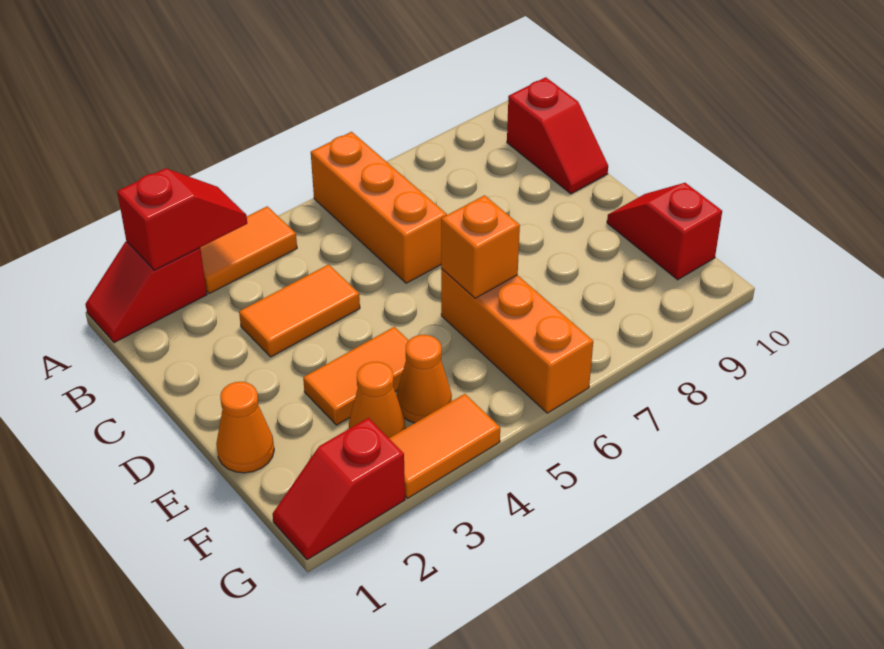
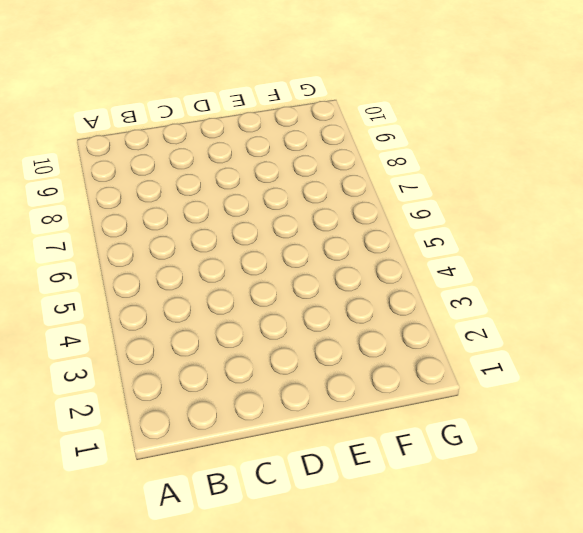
none -> red 1x2 slope [85,241,207,343]
none -> orange 1x2 tile [200,206,297,294]
none -> orange 1x3 brick [311,132,447,283]

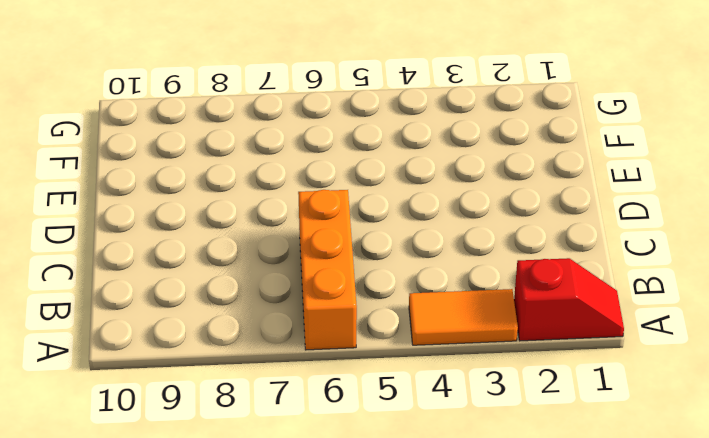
none -> red 1x2 slope [507,77,608,194]
none -> orange 1x2 tile [239,265,360,357]
none -> orange 1x1 cone [216,382,274,473]

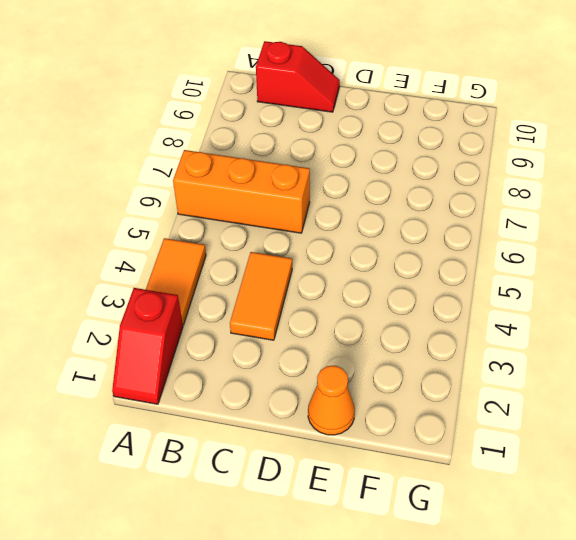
none -> orange 1x2 tile [303,327,409,425]
none -> orange 1x3 brick [441,268,593,413]
none -> red 1x2 slope [607,183,722,280]

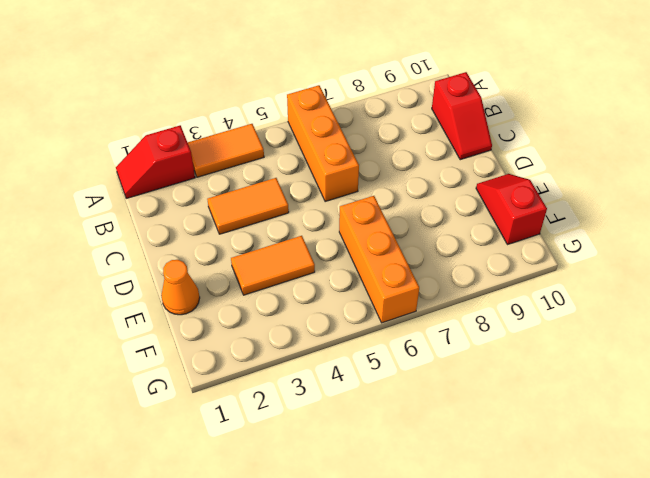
none -> orange 1x1 cone [349,362,405,438]
none -> orange 1x1 cone [396,335,452,423]
none -> red 1x2 slope [272,418,405,560]

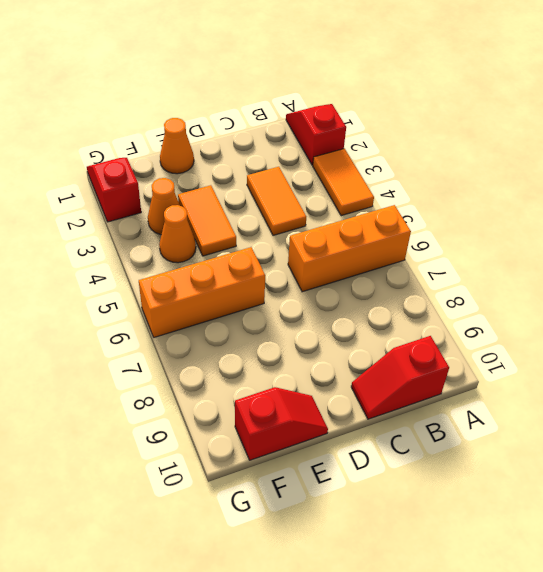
none -> orange 1x2 tile [389,394,500,498]
none -> red 1x2 slope [117,168,247,270]
none -> orange 1x1 brick [441,195,520,298]

